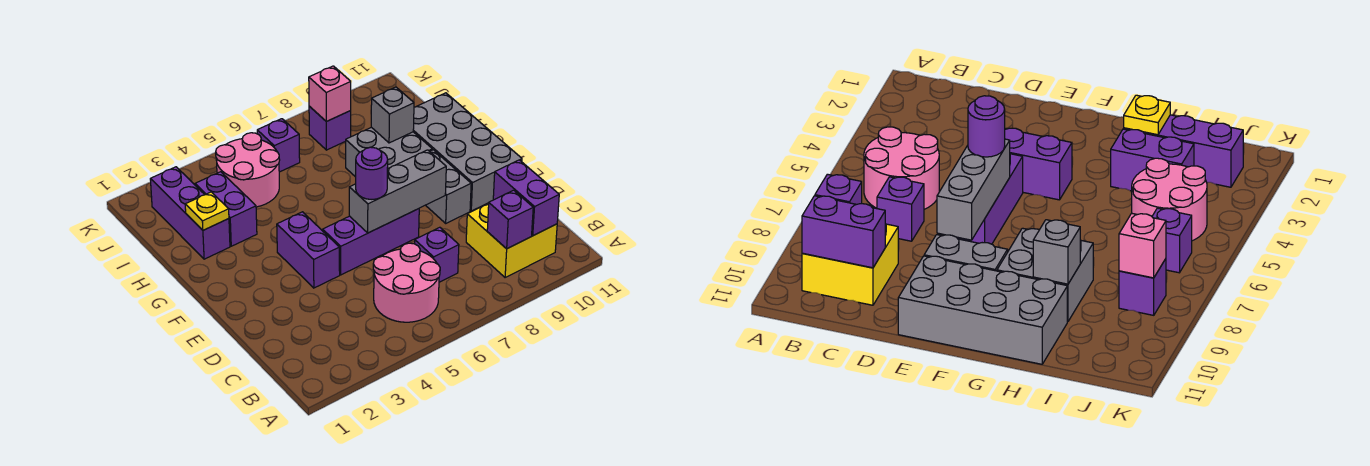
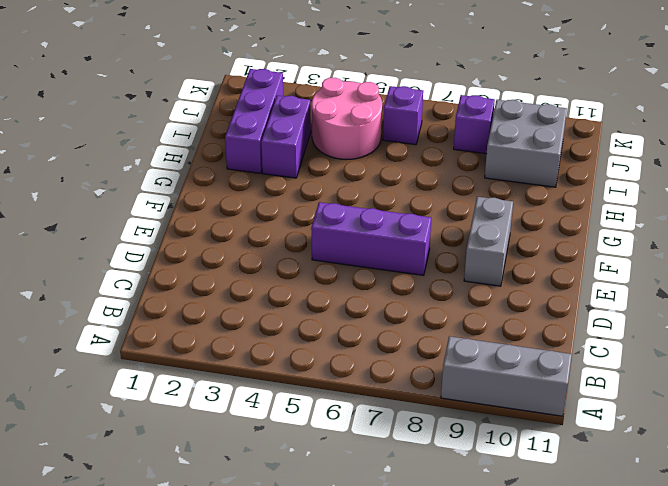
grey 1x3 brick [441,336,572,416] -> grey 1x3 brick moved to [349,150,446,233]
grey 2x2 brick [485,100,567,187] -> grey 2x2 brick moved to [346,127,432,177]
none -> pink 2x2 round brick [373,243,440,322]
none -> yellow 2x2 brick [466,203,557,278]
none -> purple 1x1 brick [415,227,459,282]

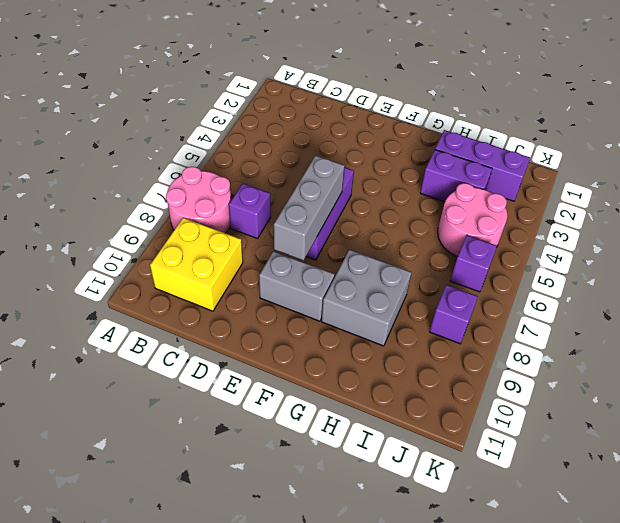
pink 2x2 round brick [166,167,231,233] -> pink 2x2 round brick moved to [373,243,440,322]
none -> purple 1x2 brick [277,212,340,288]
none -> grey 2x4 brick [413,93,522,211]
none -> purple 1x1 brick [487,190,533,249]

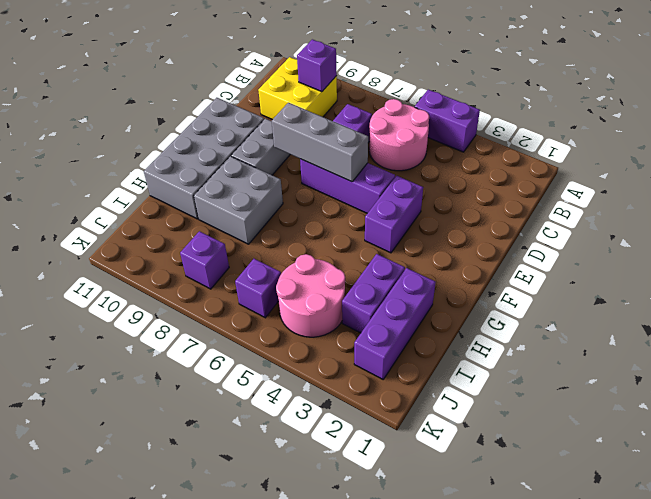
purple 1x2 brick [415,90,480,152] -> purple 1x2 brick turned to [493,160,559,236]
none -> yellow 1x1 plate [185,192,229,230]
none -> grey 1x1 brick [371,87,414,143]
none -> pink 1x1 brick [309,66,351,121]

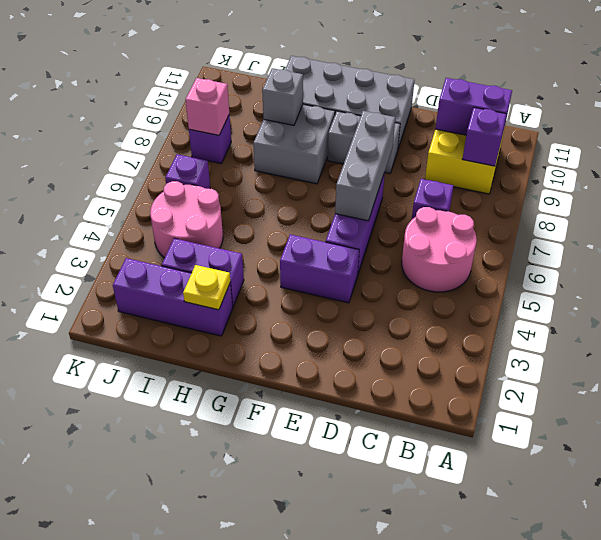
none -> purple 1x1 round brick [356,147,388,199]

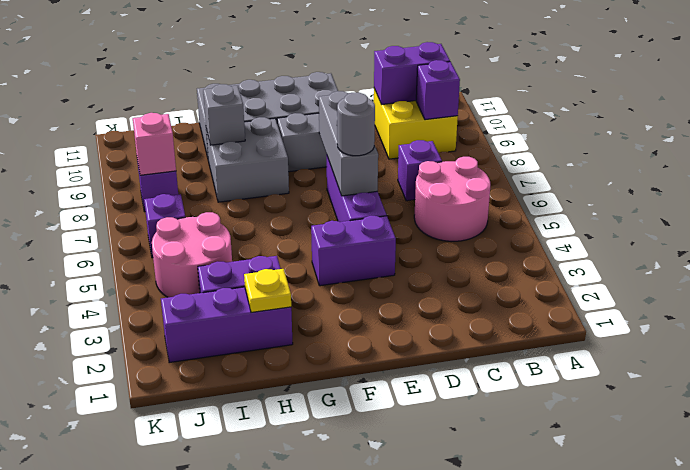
grey 1x1 round brick [337,93,375,156] -> purple 1x1 round brick [356,147,388,199]

